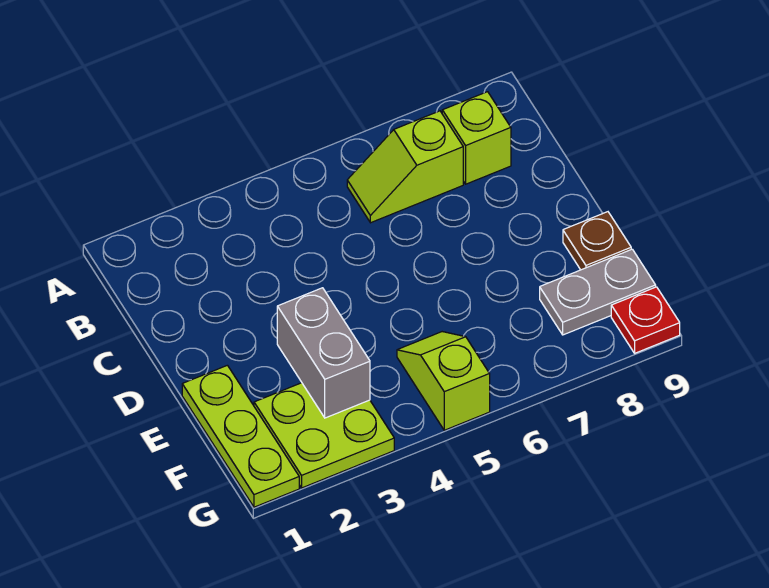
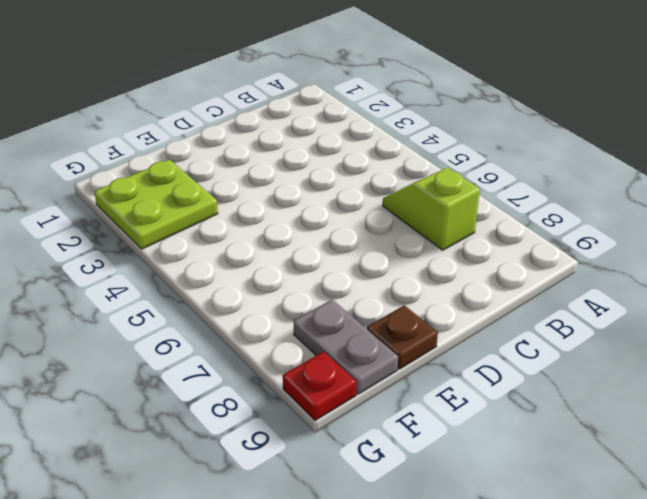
none -> lime 1x1 brick [442,92,511,184]
none -> lime 1x3 plate [182,365,299,507]

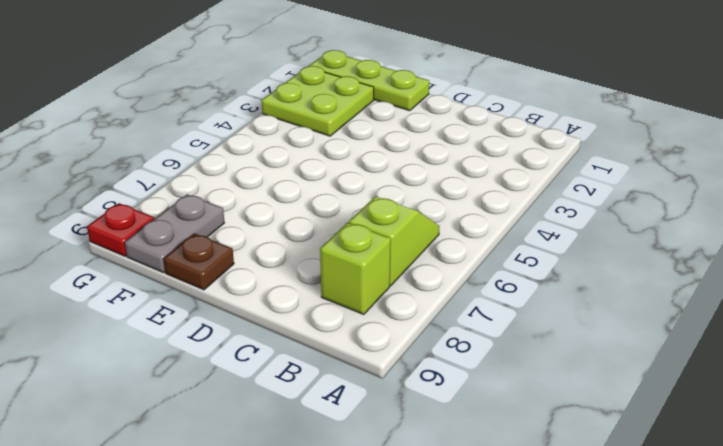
none -> lime 1x2 slope [397,332,490,430]
none -> grey 1x2 brick [277,288,370,418]

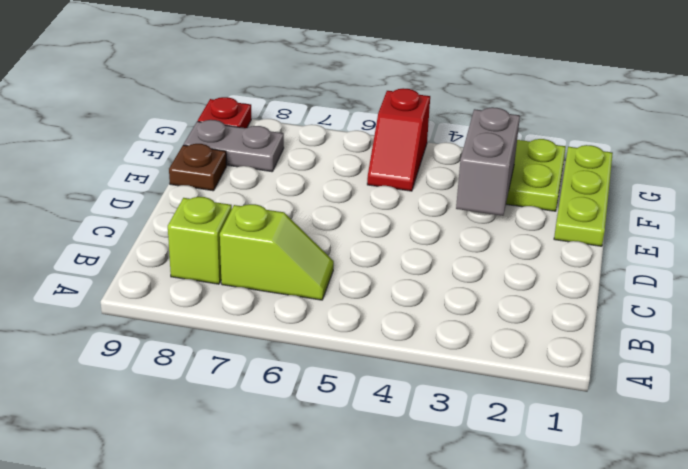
red 1x2 slope [367,88,430,191] -> lime 1x2 slope [397,332,490,430]

